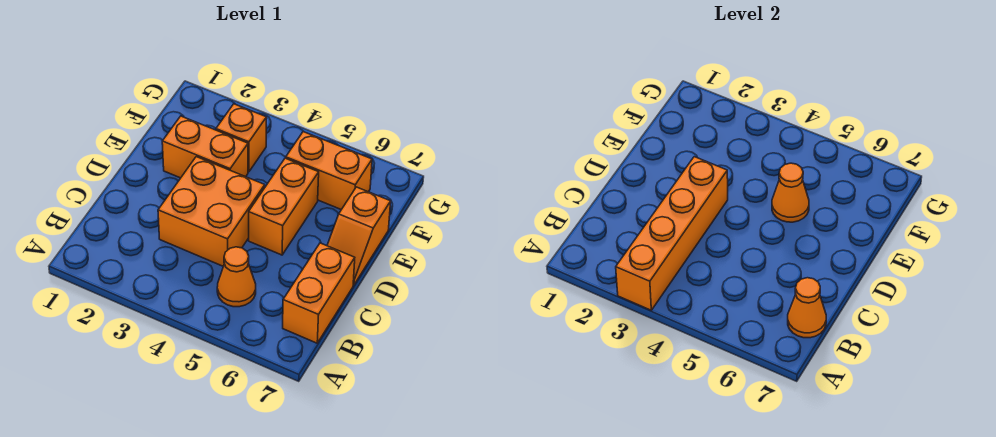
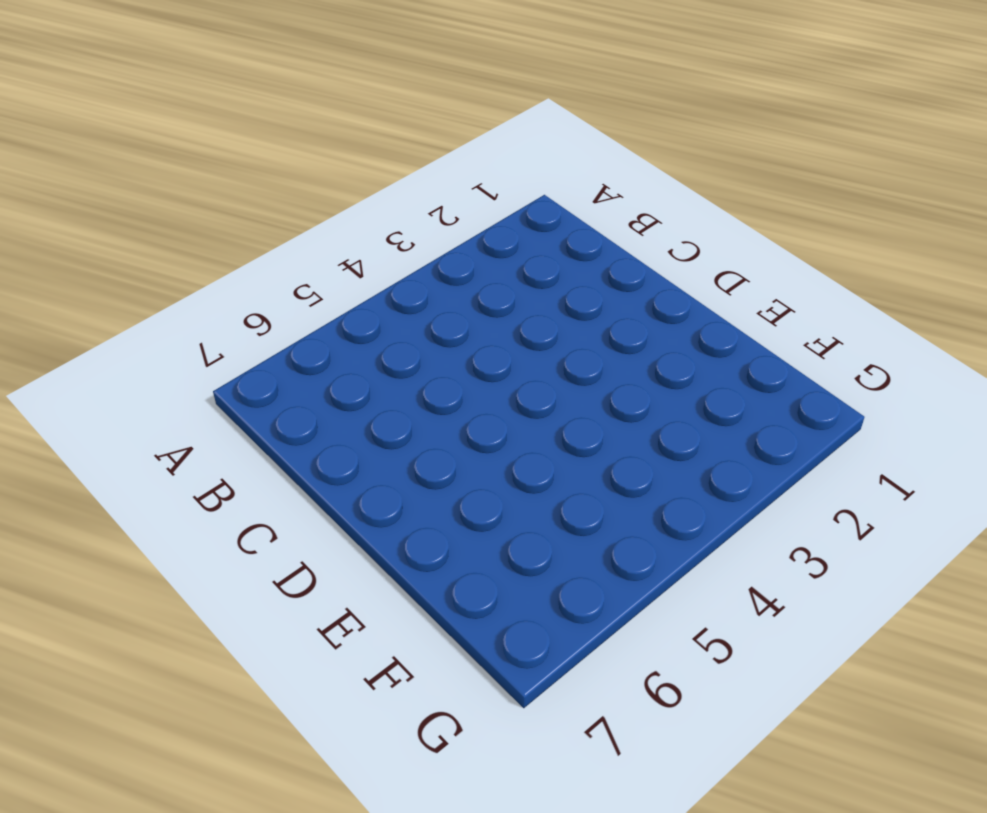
none -> orange 1x1 cone [217,247,256,307]
none -> orange 1x2 brick [283,243,355,343]

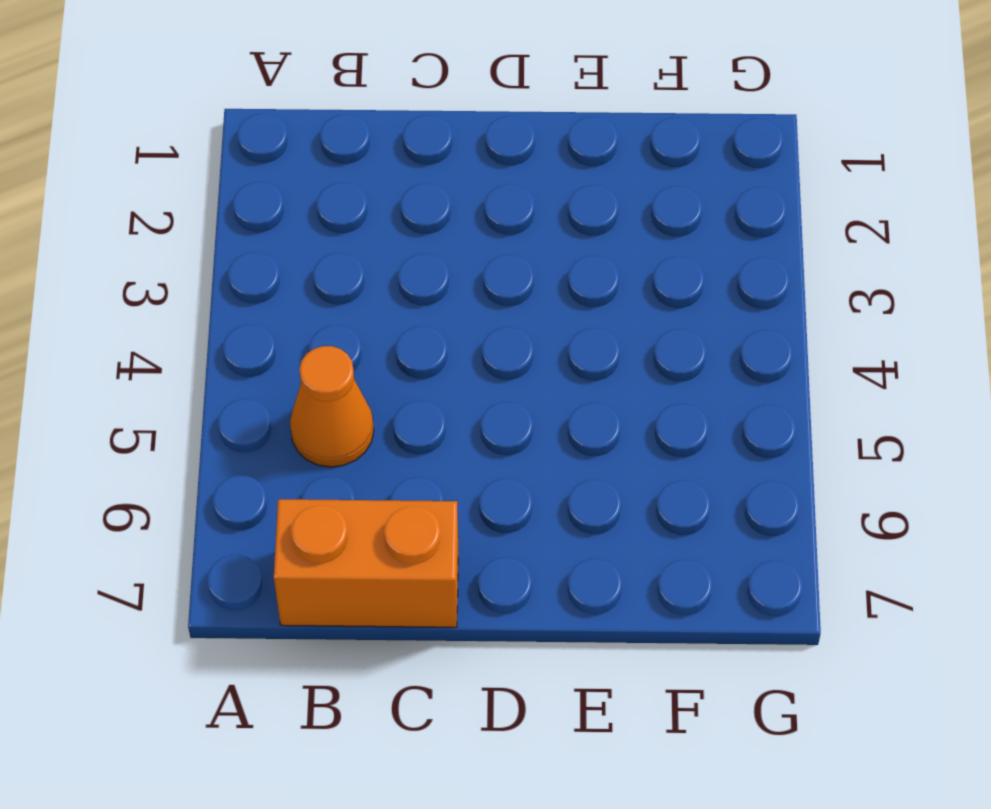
none -> orange 2x2 brick [158,157,265,266]
none -> orange 1x2 brick [249,158,319,255]

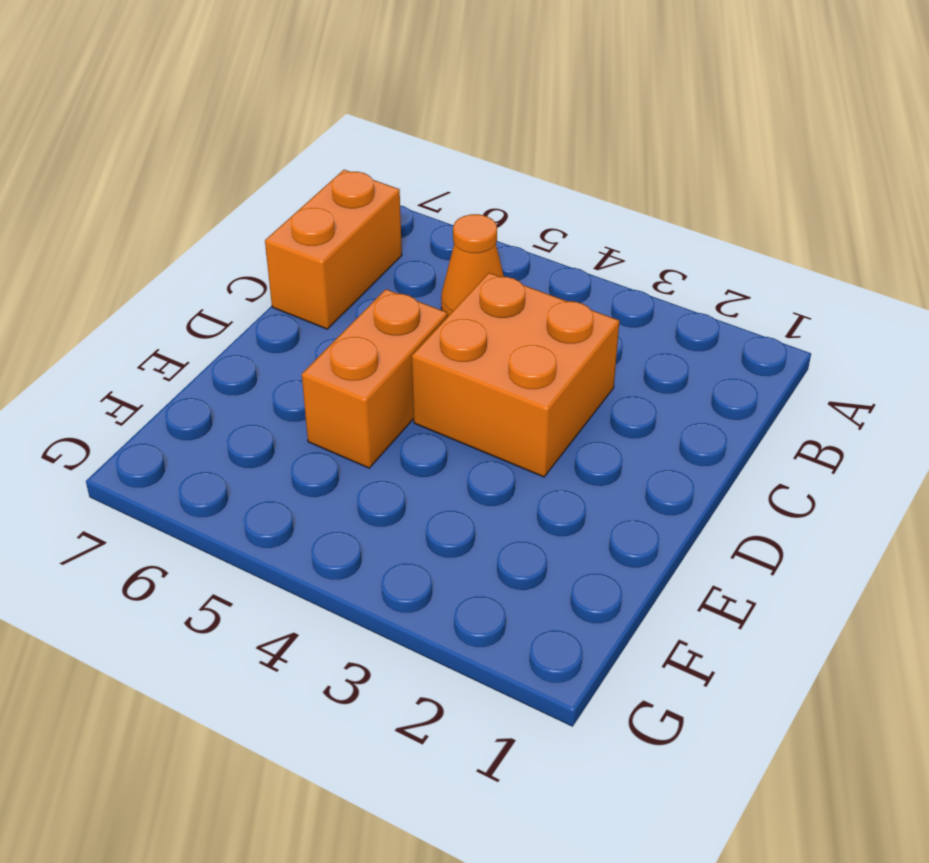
none -> orange 1x2 slope [327,187,391,285]
none -> orange 1x2 brick [162,116,248,178]

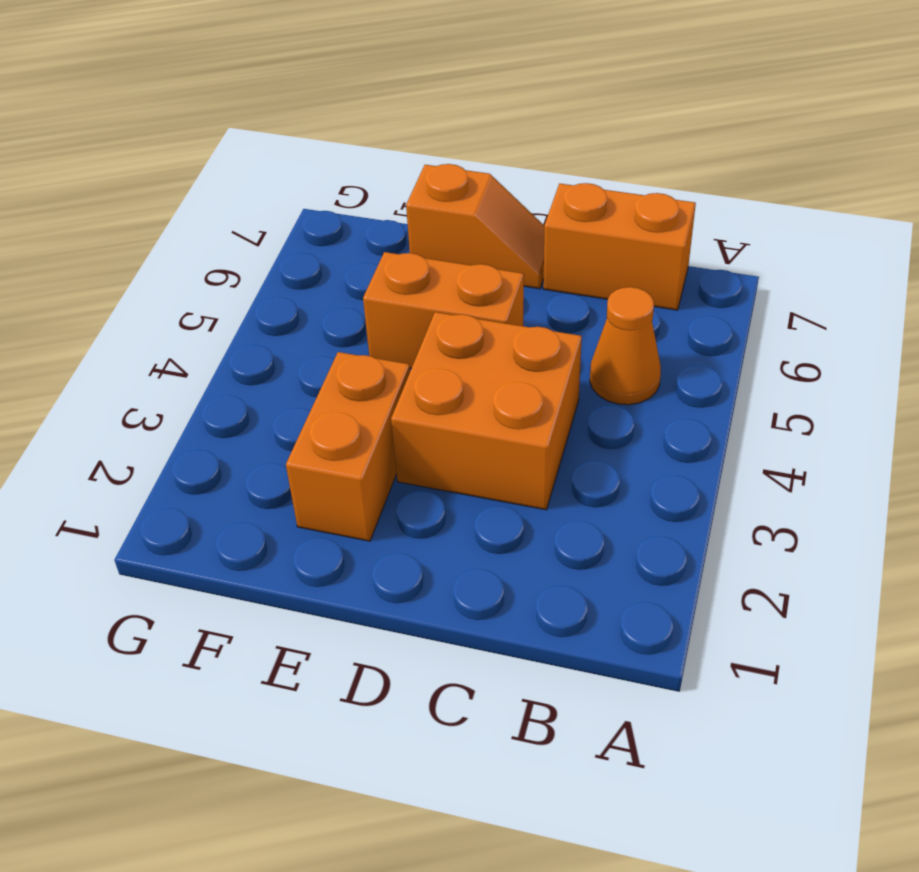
none -> orange 1x1 brick [216,104,267,172]
none -> orange 1x2 brick [286,132,372,210]

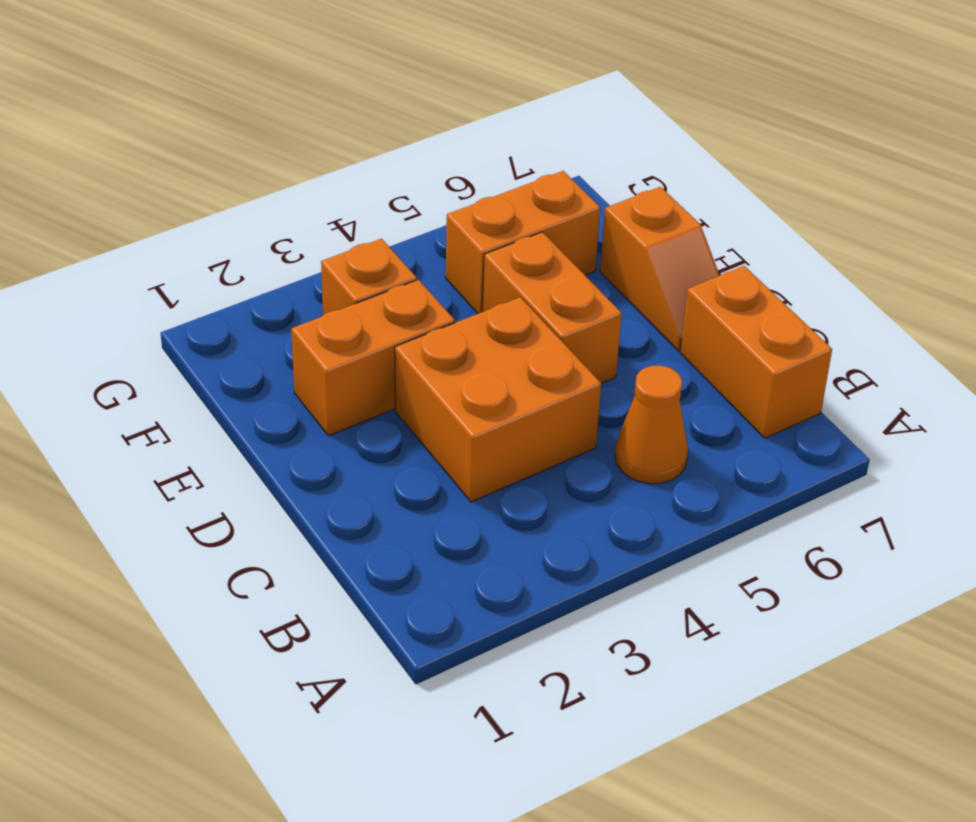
none -> orange 1x4 brick [616,157,728,310]
none -> orange 1x1 cone [788,278,826,338]

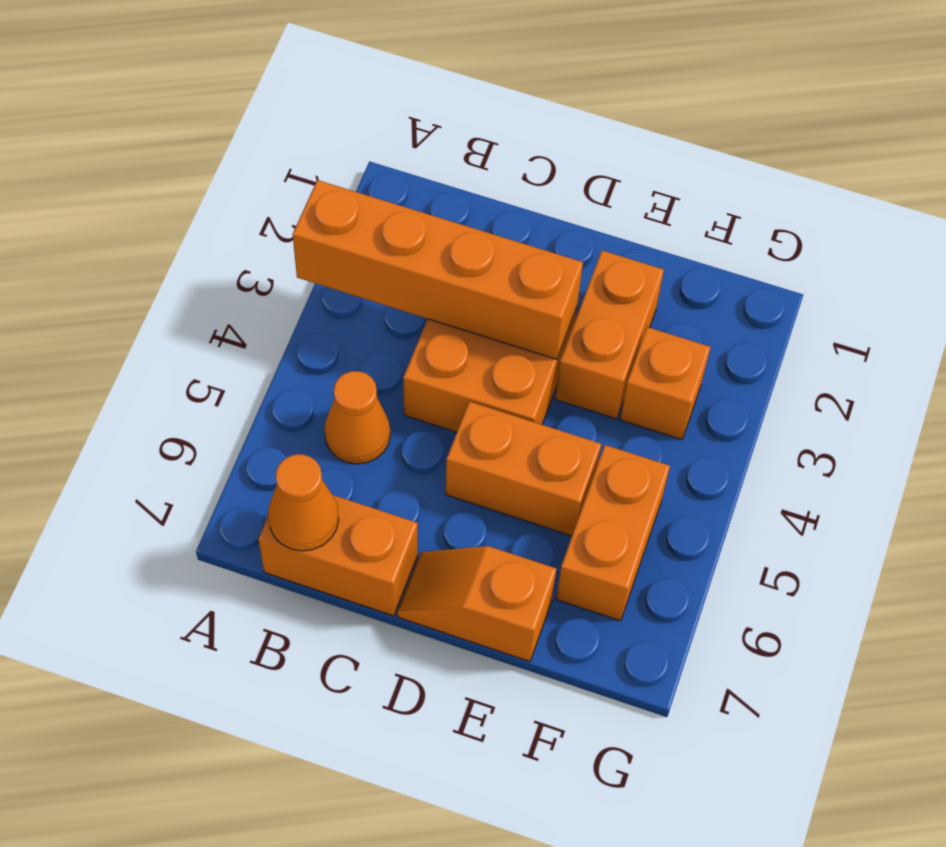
none -> orange 1x1 cone [772,163,809,222]

